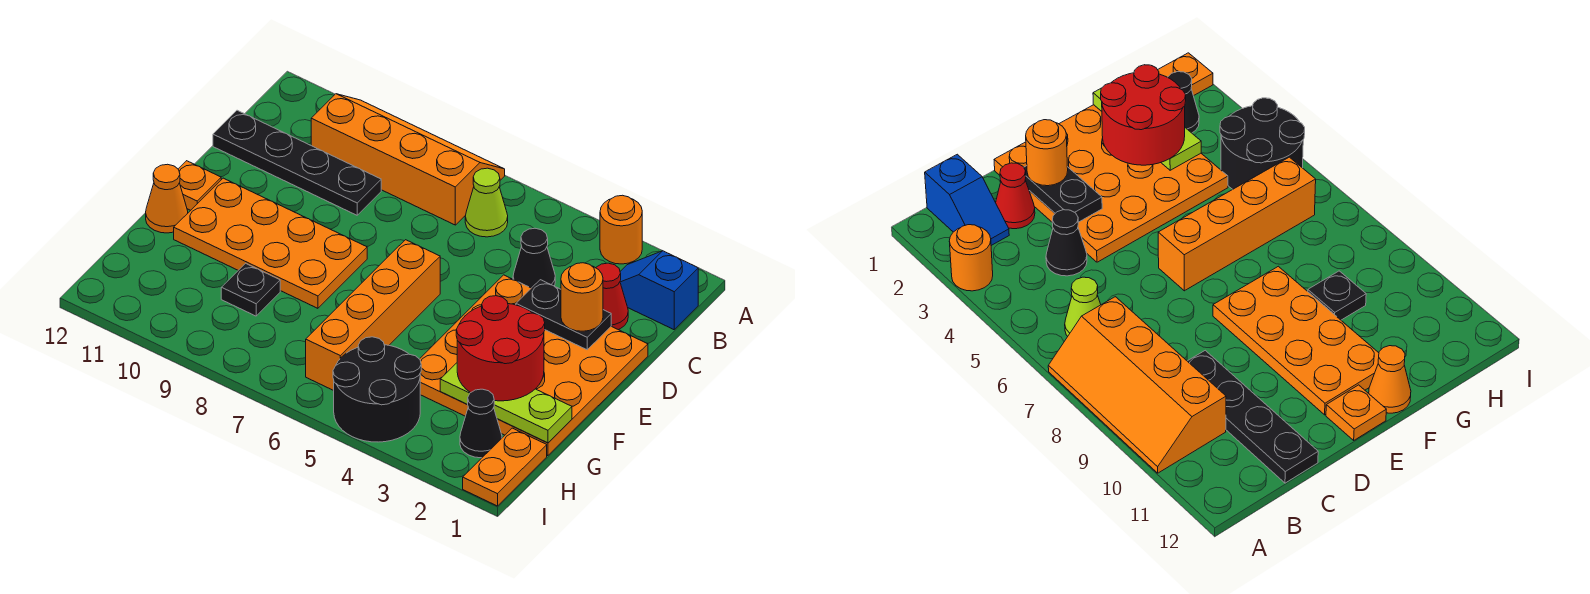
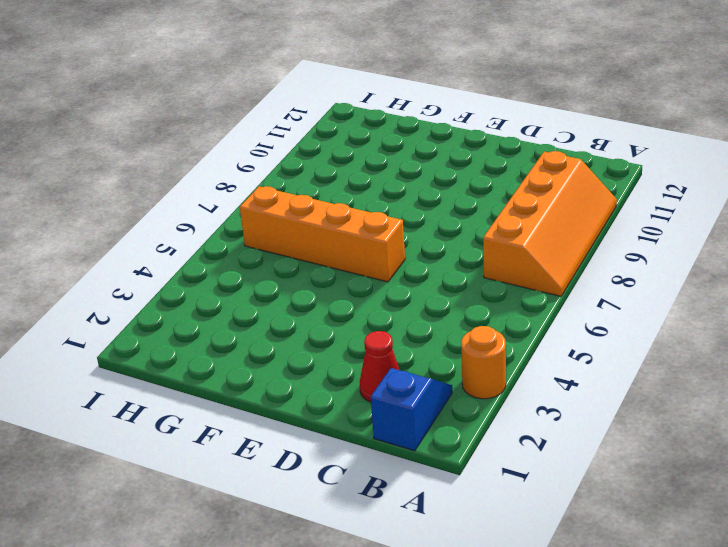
none -> lime 1x1 cone [465,168,508,237]
none -> black 1x1 cone [513,228,555,288]
none -> black 1x4 plate [213,110,381,215]

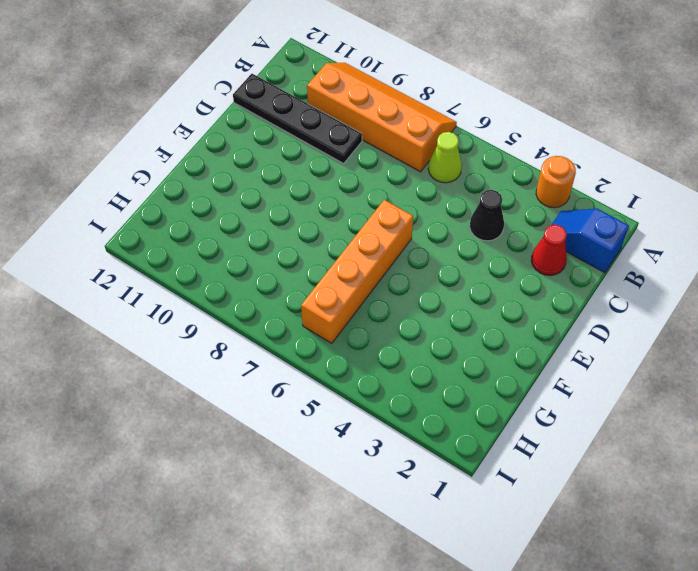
none -> orange 4x4 plate [420,275,648,456]
none -> orange 2x4 plate [174,178,367,308]
none -> orange 1x1 plate [178,161,221,210]

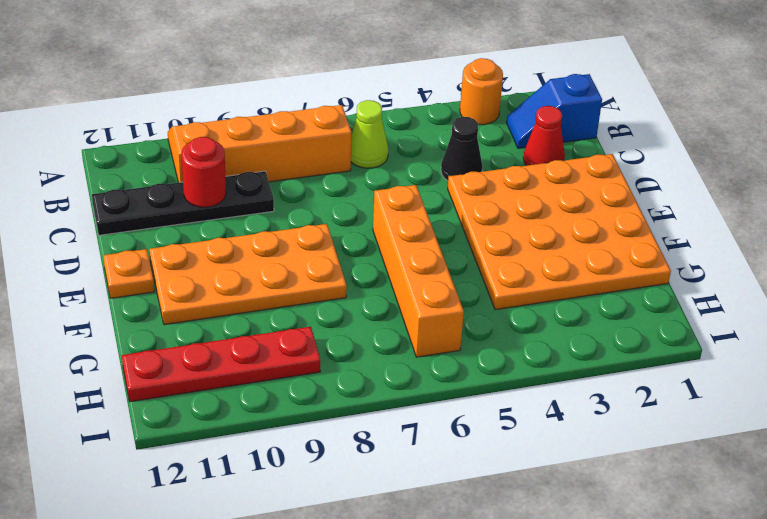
red 1x1 round brick [182,137,226,207] -> none
red 1x4 plate [122,327,320,402] -> none
none -> orange 1x1 cone [146,164,188,233]
none -> black 1x1 plate [221,263,280,316]
none -> orange 1x2 plate [463,428,547,506]

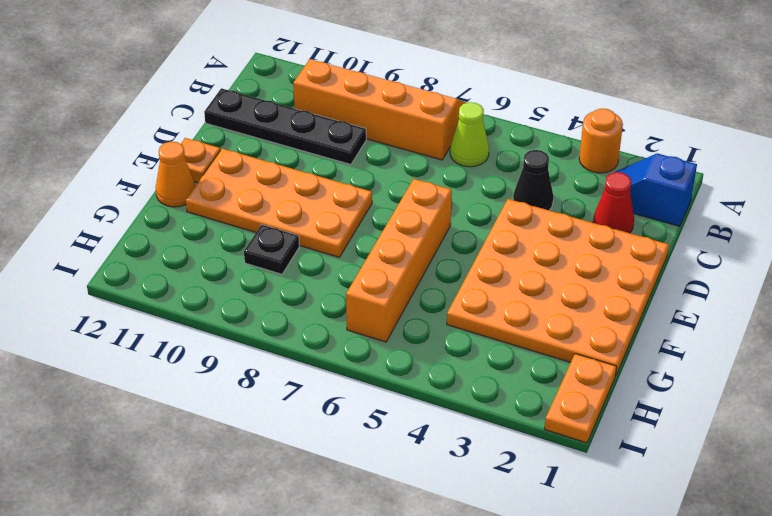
none -> black 1x1 cone [460,389,502,458]
none -> black 2x2 round brick [333,337,421,442]
none -> black 1x2 plate [516,280,611,350]

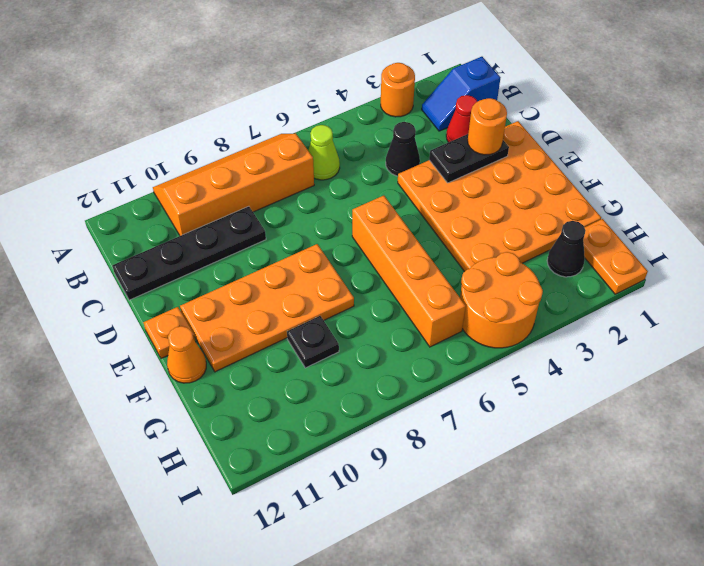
orange 2x2 round brick [460,252,543,348] -> black 2x2 round brick [333,337,421,442]
none -> lime 1x3 plate [440,363,572,443]
none -> red 2x2 round brick [456,296,545,401]

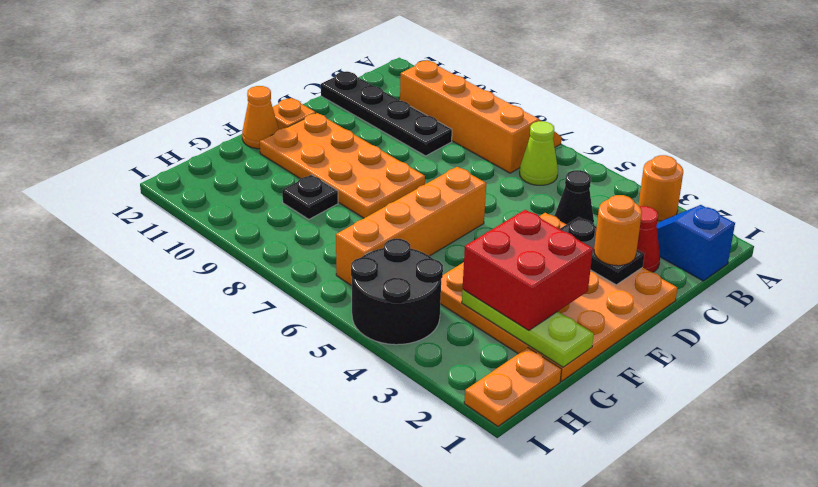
red 2x2 brick [463,210,593,330] -> red 2x2 round brick [456,296,545,401]
none -> black 1x1 cone [460,389,502,458]

